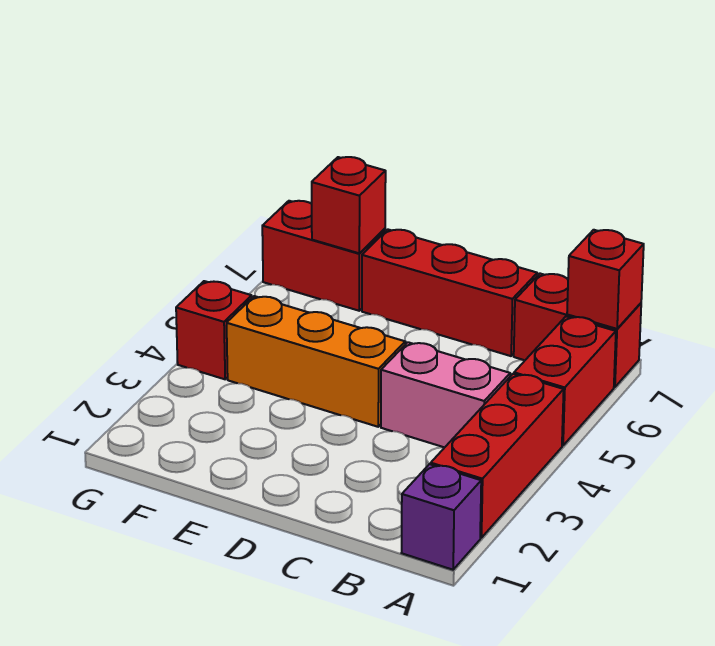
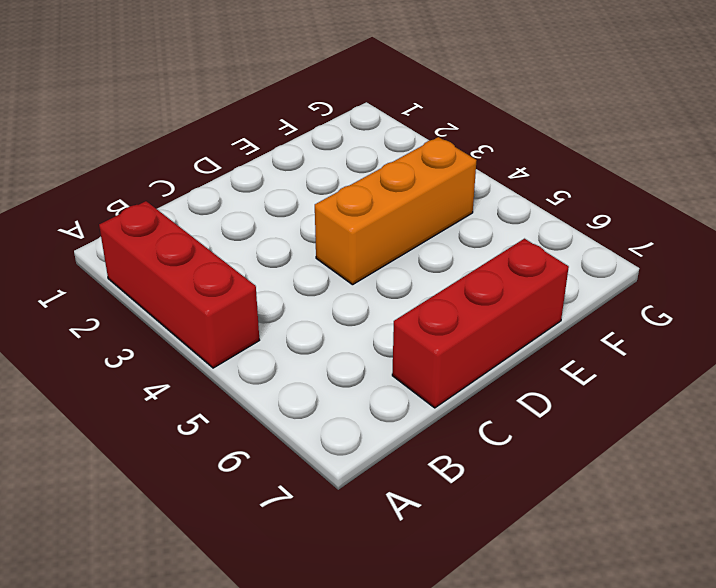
none -> purple 1x1 brick [402,464,481,570]
none -> red 1x2 brick [514,317,616,446]

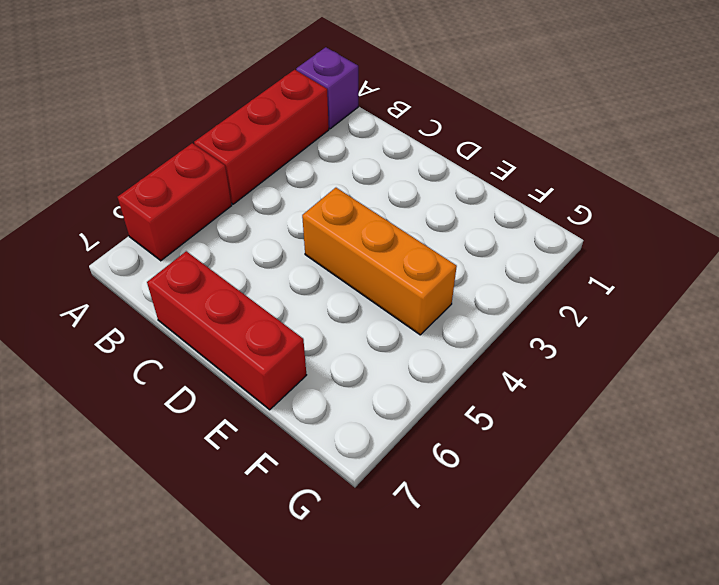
none -> red 1x2 brick [514,274,641,387]
none -> pink 1x2 brick [381,342,510,447]

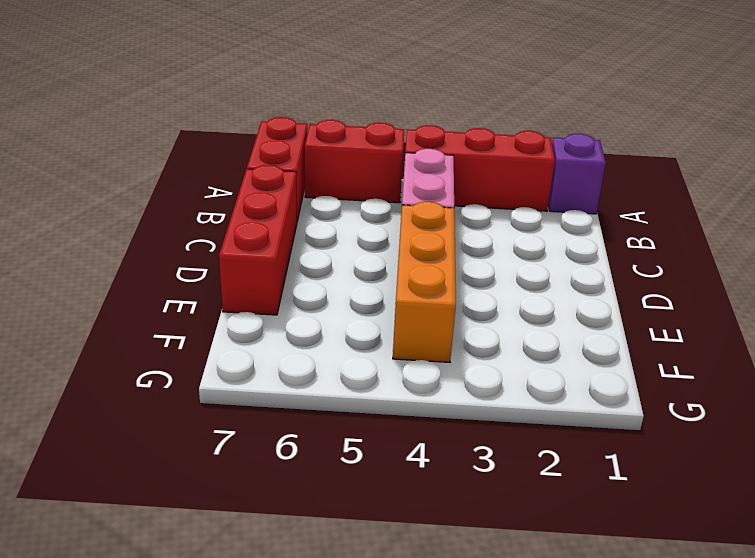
none -> red 1x2 brick [262,201,385,311]
none -> red 1x1 brick [176,281,252,379]

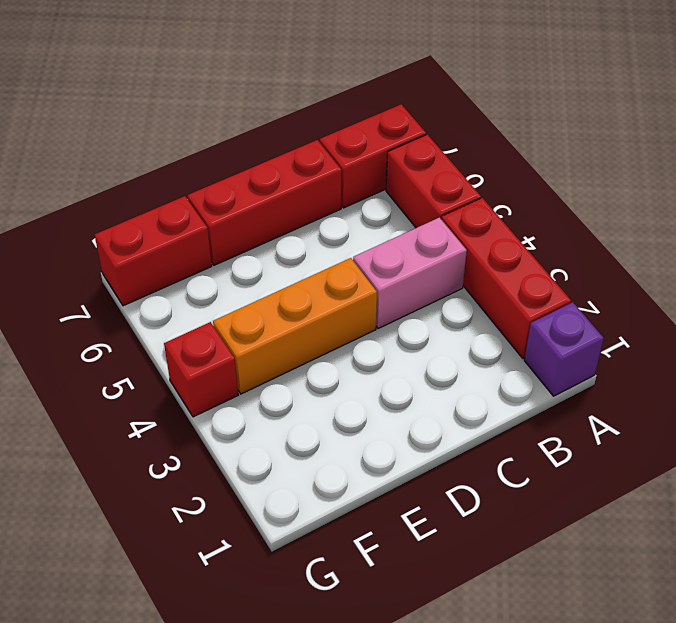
none -> red 1x1 brick [567,230,644,329]
none -> red 1x1 brick [312,157,386,253]

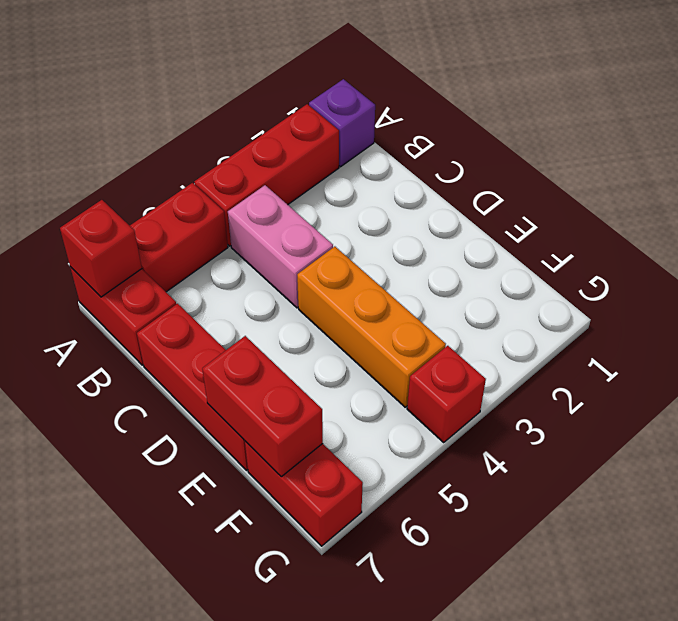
red 1x2 brick [202,336,323,477] -> red 1x1 brick [312,157,386,253]

